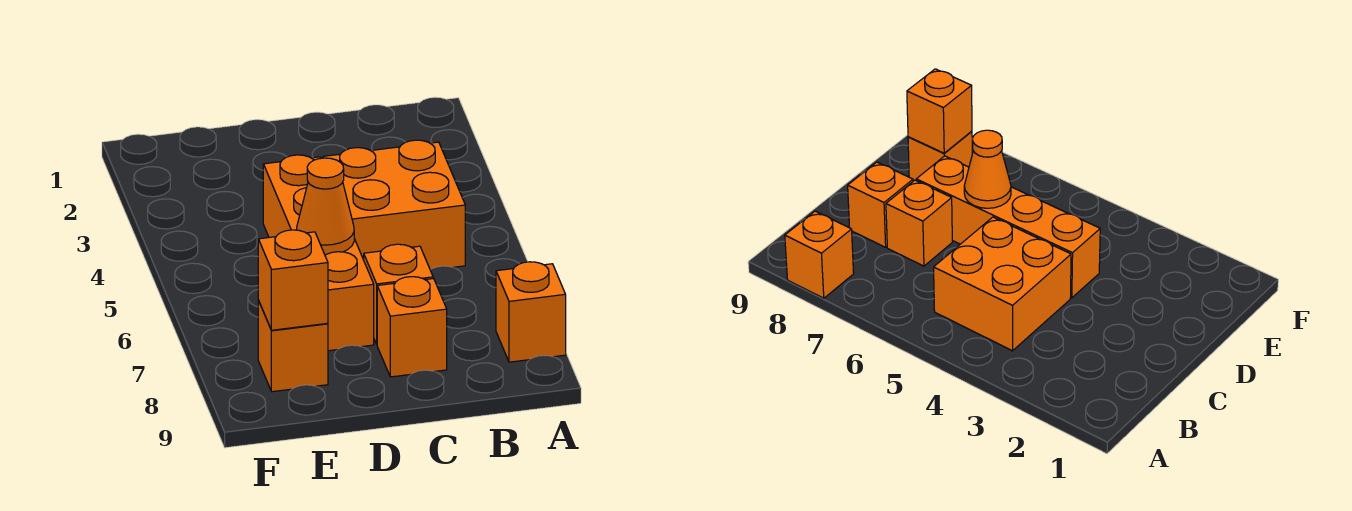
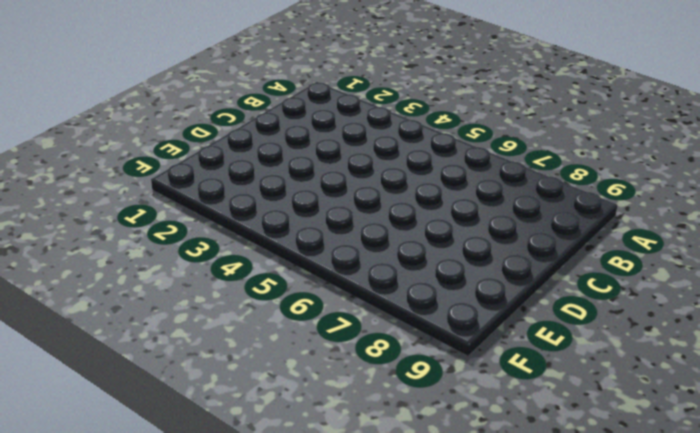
none -> orange 1x1 brick [496,262,566,362]
none -> orange 2x2 brick [323,140,465,270]

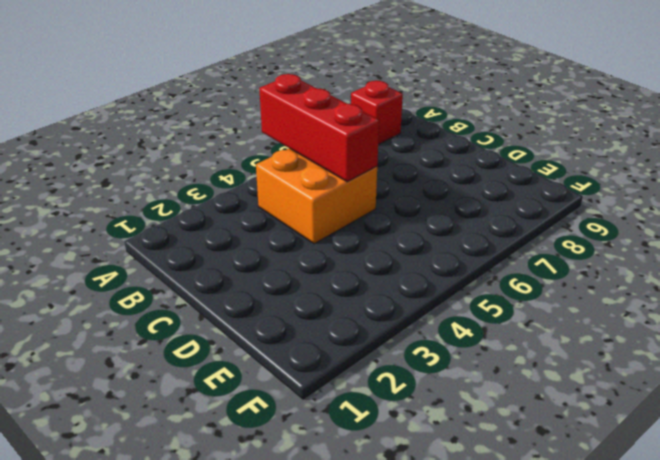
red 1x3 brick [259,74,379,182] -> none
red 1x1 brick [351,81,403,145] -> orange 1x1 brick [496,262,566,362]
none -> orange 1x1 brick [364,244,433,344]
none -> orange 1x1 brick [377,277,447,377]

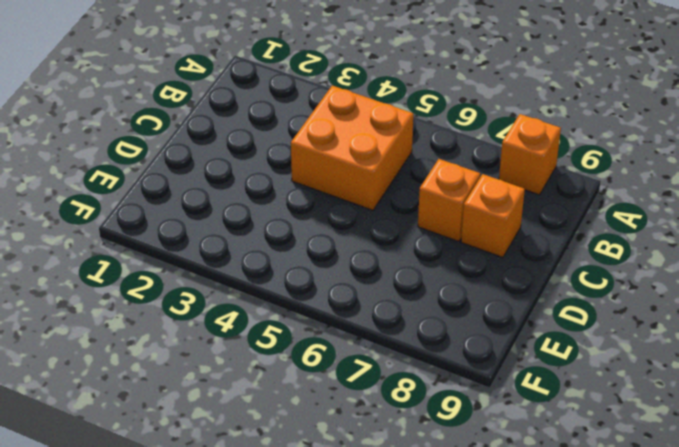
none -> orange 1x4 brick [263,155,374,351]
none -> orange 1x1 brick [258,301,328,392]

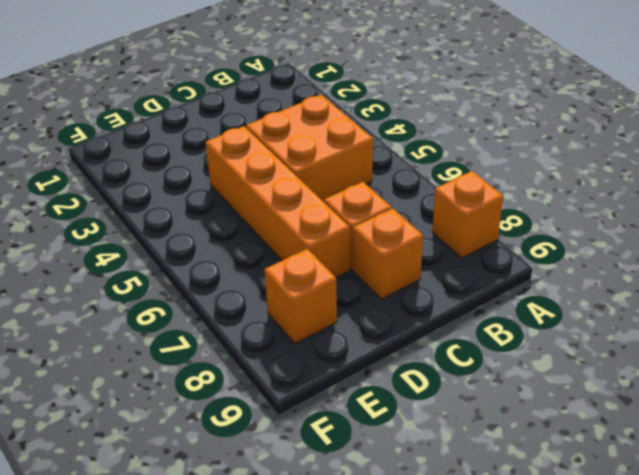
none -> orange 1x1 cone [297,158,354,255]
none -> orange 1x1 brick [258,230,328,330]

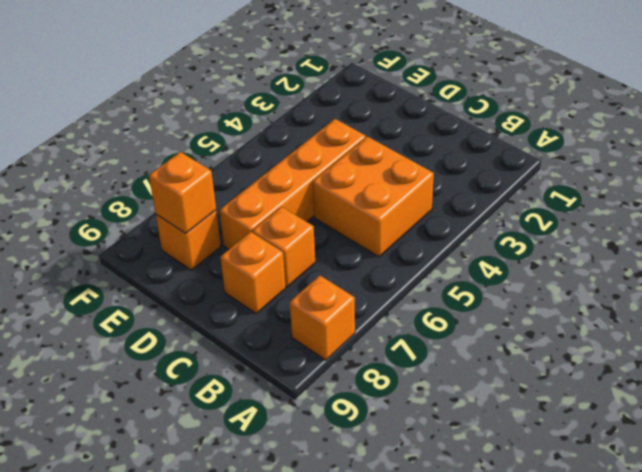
none -> orange 1x1 cone [297,158,354,255]

